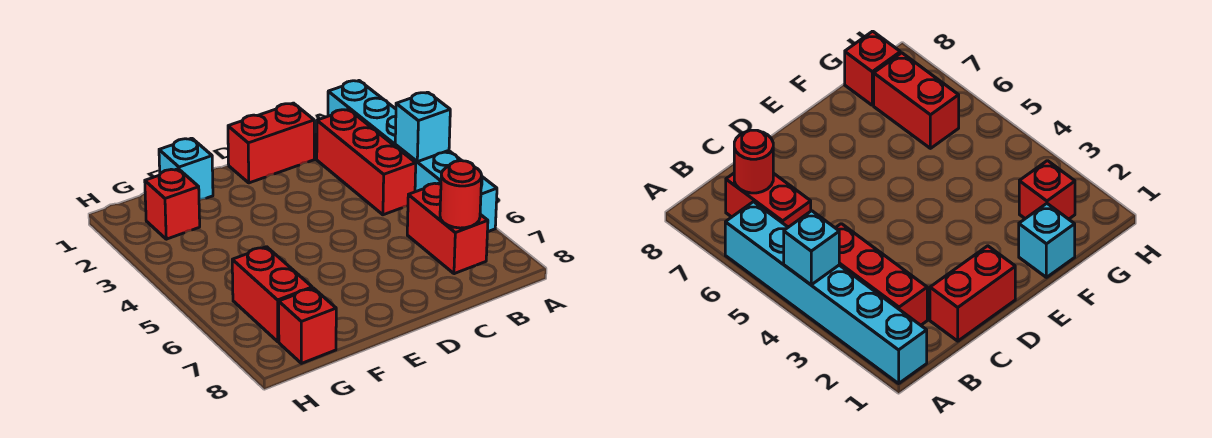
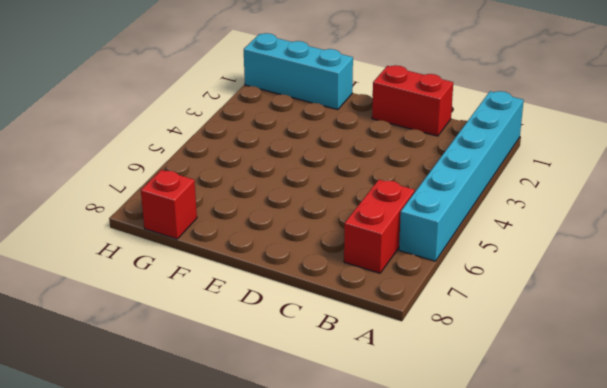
cyan 1x3 brick [244,33,353,110] -> cyan 1x1 brick [159,138,213,200]
none -> red 1x3 brick [317,109,416,215]
none -> red 1x1 brick [145,169,200,239]

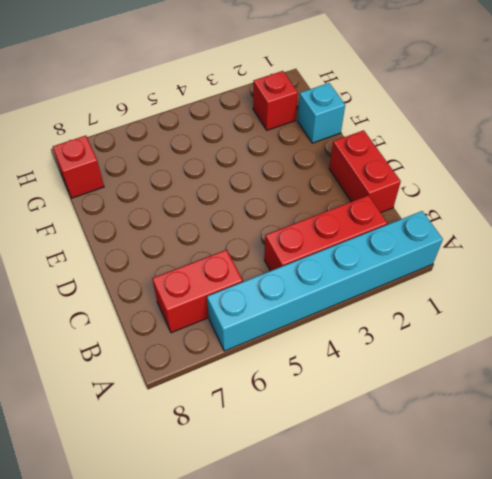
none -> red 1x2 brick [232,247,312,342]
none -> cyan 1x1 brick [395,92,450,162]

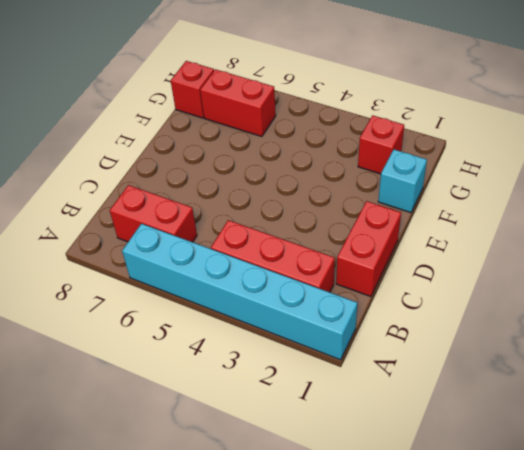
none -> cyan 1x1 brick [395,92,450,162]
none -> red 1x1 round brick [440,161,482,228]

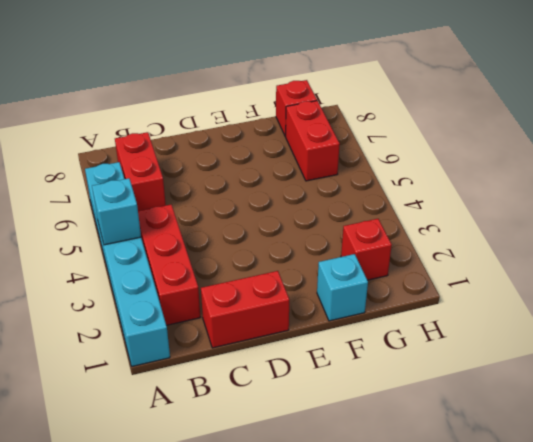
none -> red 1x1 round brick [440,161,482,228]

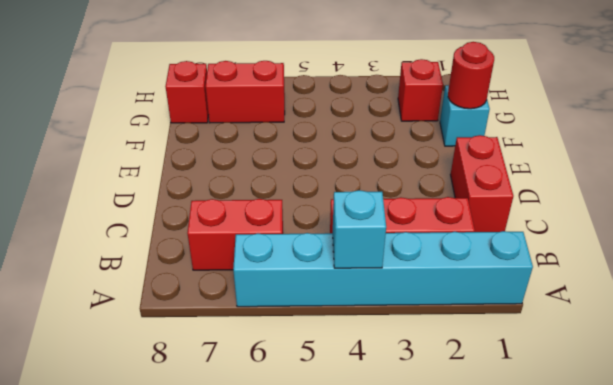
red 1x1 round brick [448,42,494,109] -> red 1x1 round brick moved to [440,161,482,228]

